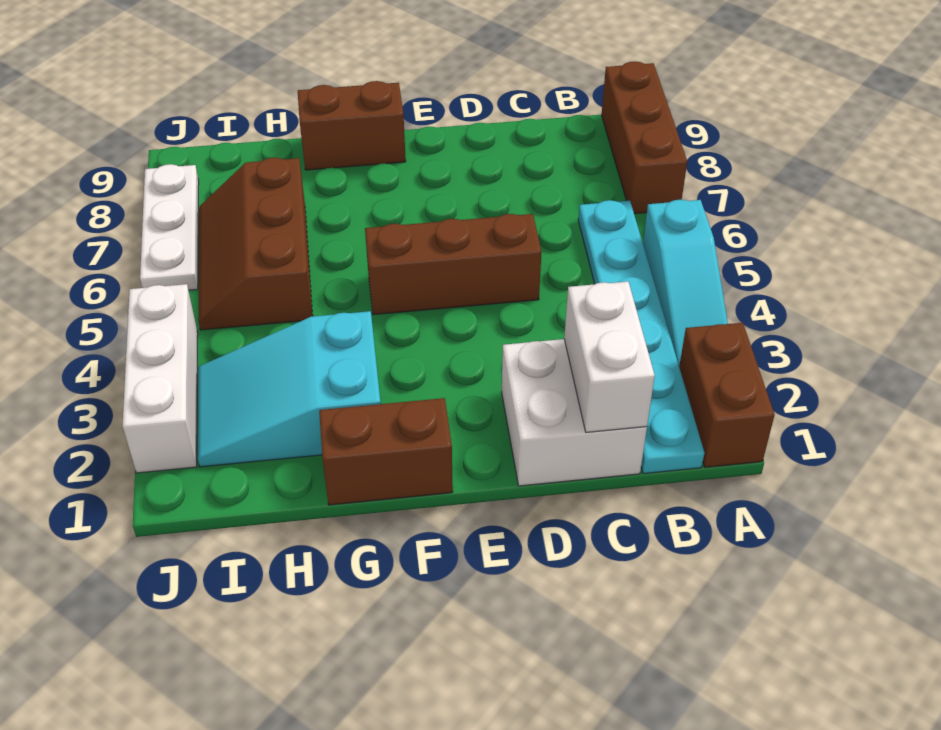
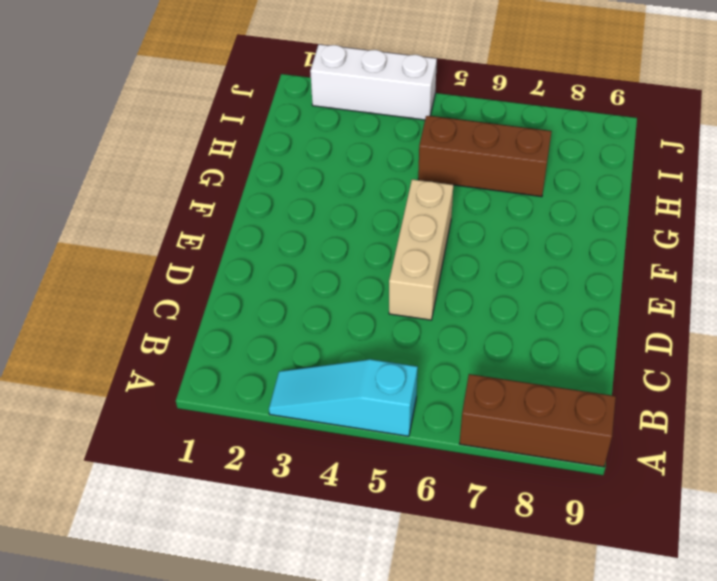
tan 1x3 brick [389,179,453,320] -> brown 1x3 brick [365,214,542,315]
none -> brown 1x2 brick [679,323,775,467]
none -> cyan 1x6 plate [578,200,704,474]
none -> white 2x2 brick [502,339,647,486]

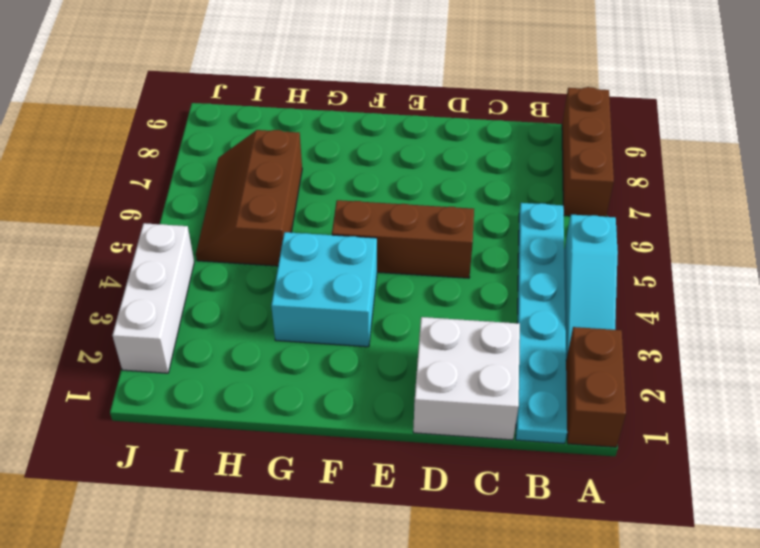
cyan 2x2 brick [271,232,377,347] -> cyan 2x3 slope [198,311,381,467]
none -> brown 1x2 brick [319,398,453,505]
none -> brown 1x2 brick [298,81,406,170]
none -> white 1x3 plate [140,164,199,290]

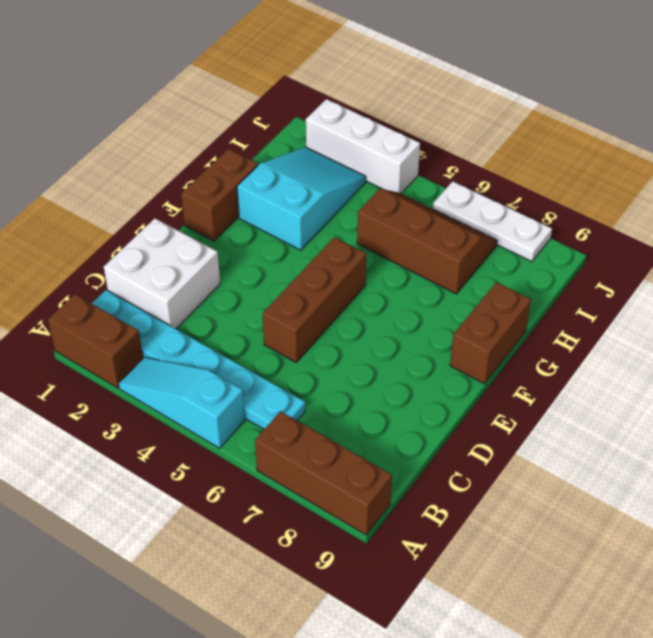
none -> white 1x2 brick [564,281,655,432]

